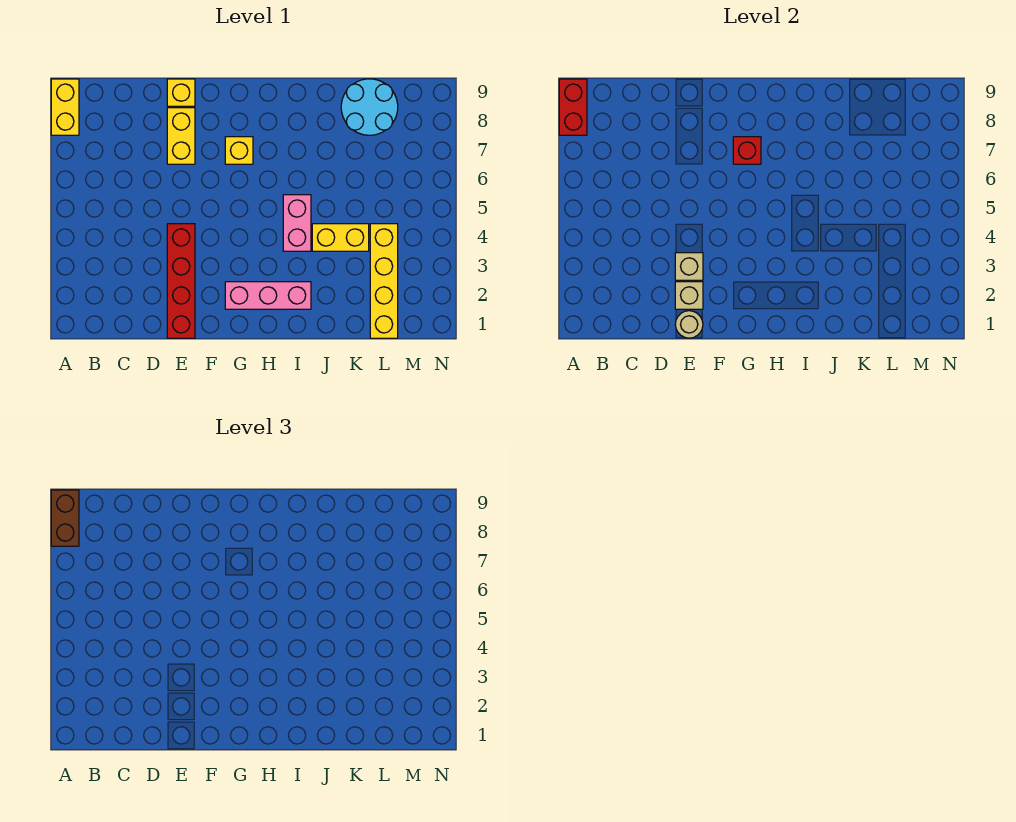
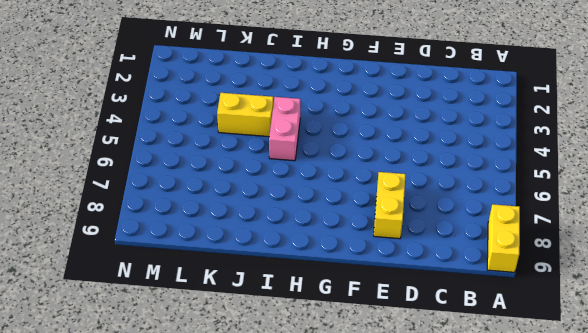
none -> red 1x4 brick [167,224,195,338]
none -> yellow 1x1 brick [167,79,195,106]
none -> pink 1x3 brick [225,282,311,309]

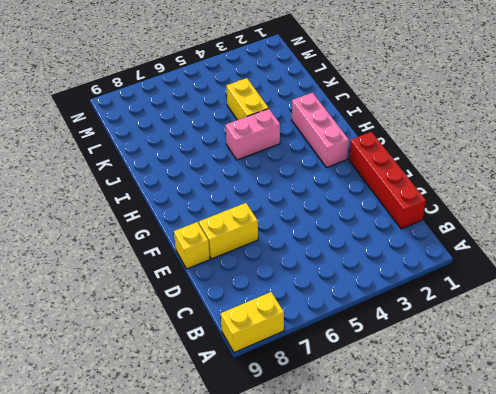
red 1x4 brick [349,132,426,229] -> red 1x4 brick turned to [167,224,195,338]
none -> yellow 1x1 brick [225,137,253,164]
none -> cyan 2x2 round brick [341,79,398,135]
none -> yellow 1x4 brick [370,224,398,338]

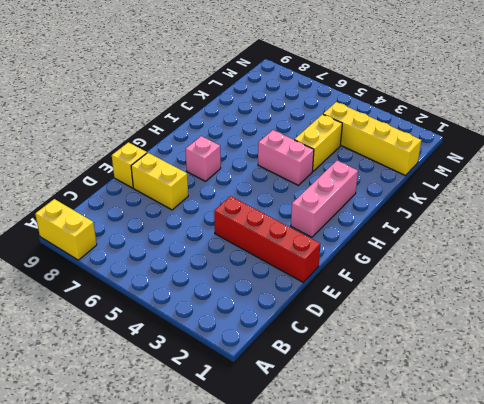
pink 1x1 brick [186,136,221,181] -> yellow 1x1 brick [225,137,253,164]
none -> cyan 2x2 round brick [341,79,398,135]
none -> red 1x2 brick [559,79,587,135]
none -> tan 1x1 round brick [675,311,703,338]

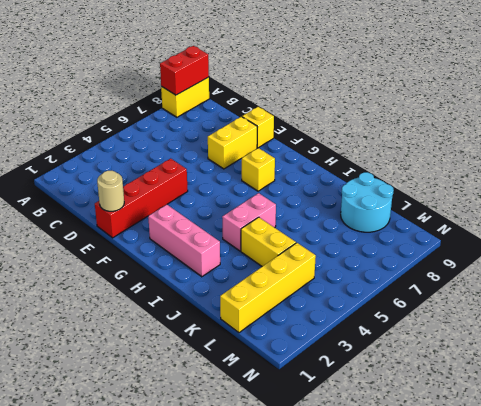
none -> tan 1x1 brick [675,282,703,309]
none -> tan 1x1 brick [675,253,703,280]
none -> red 1x1 brick [733,137,761,164]

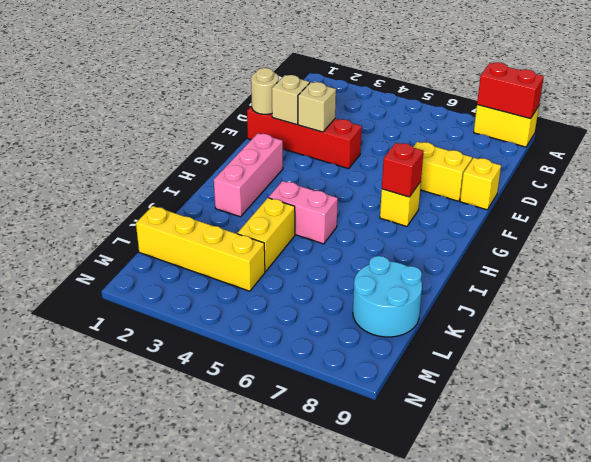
none -> brown 1x2 brick [51,490,79,546]

